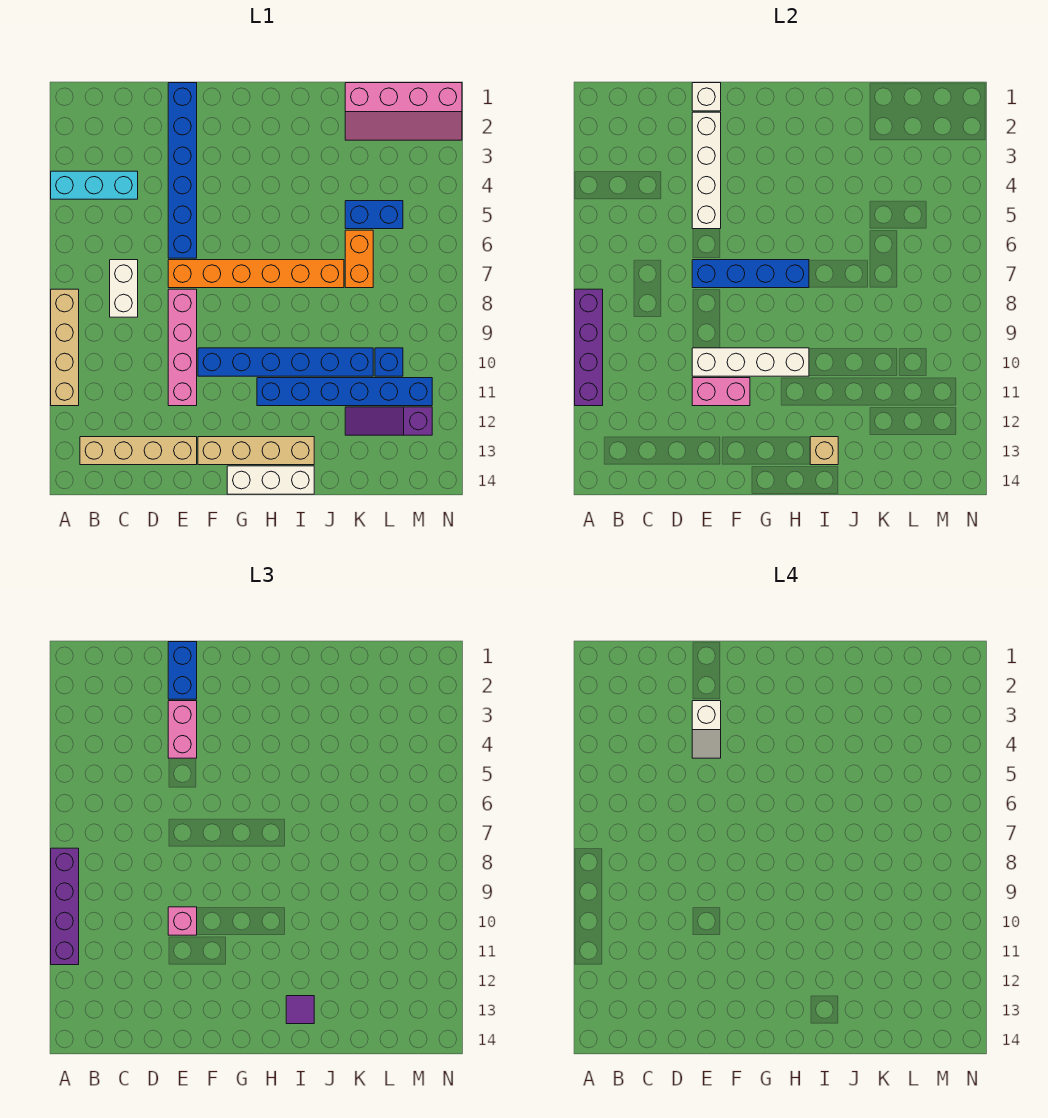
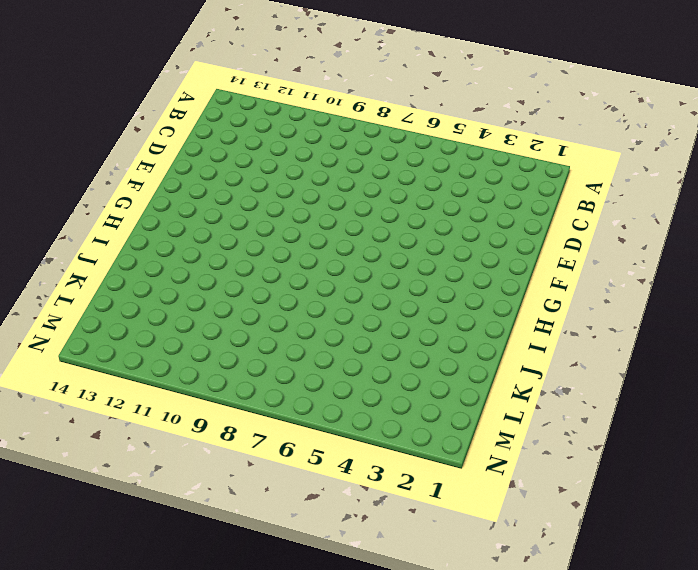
none -> cyan 1x3 brick [51,171,138,199]
none -> tan 1x4 brick [51,289,79,406]
none -> tan 1x4 brick [80,437,197,465]

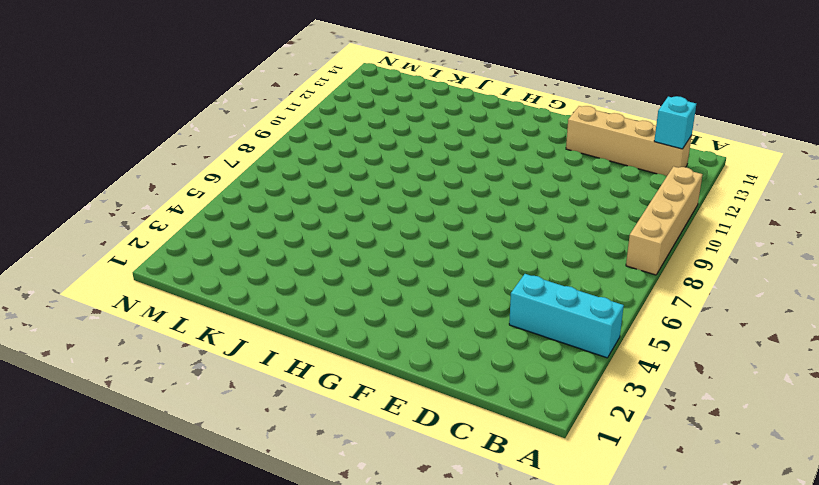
cyan 1x1 brick [654,96,696,149] -> none
none -> white 1x2 brick [110,260,138,317]
none -> blue 1x6 brick [168,83,197,258]
none -> orange 1x6 brick [168,260,344,288]

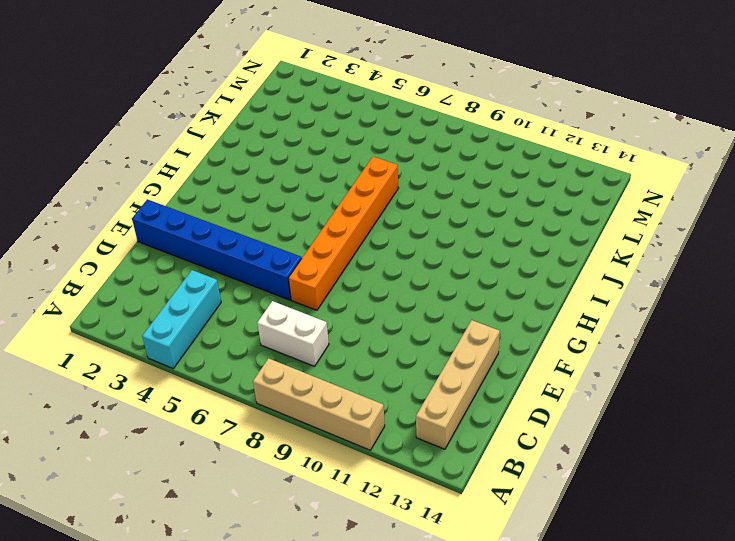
none -> pink 1x4 brick [168,289,197,406]
none -> blue 1x6 brick [198,348,373,376]
none -> tan 1x4 brick [198,437,314,465]

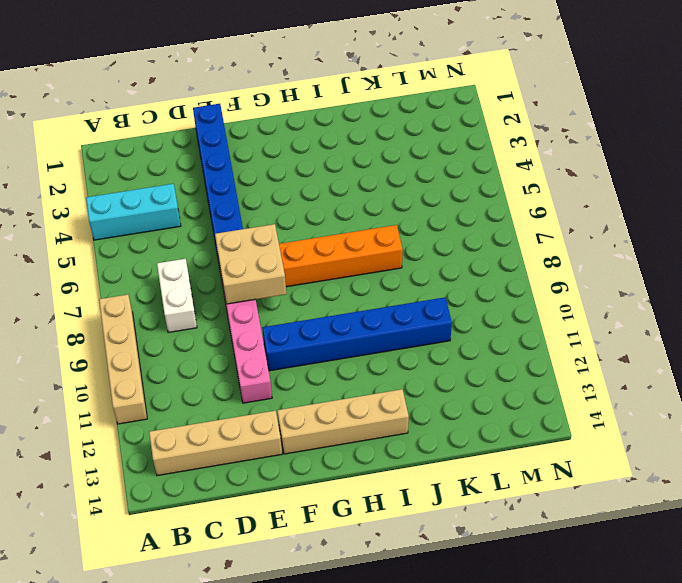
tan 2x2 brick [215,224,286,304] -> blue 1x4 brick [692,260,809,288]
none -> white 1x3 brick [227,466,314,494]
none -> blue 1x6 brick [257,378,432,406]
none -> pink 2x4 slope [345,83,462,140]

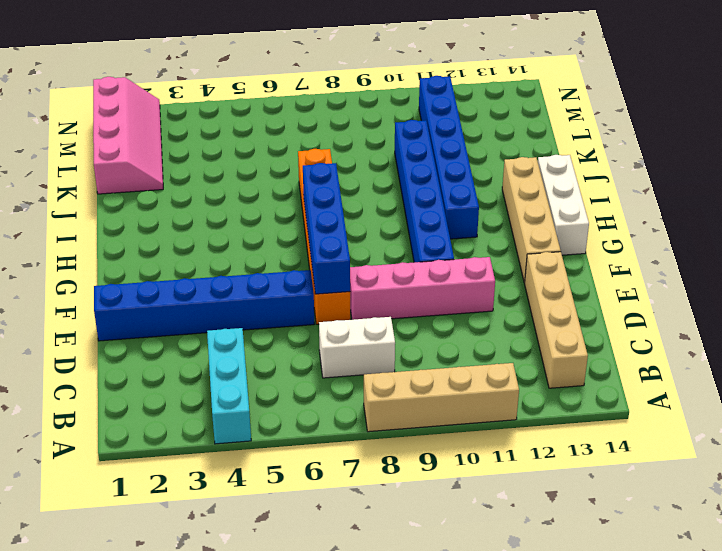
none -> blue 1x2 brick [345,201,403,229]
none -> orange 1x2 brick [345,230,373,288]
none -> purple 1x3 slope [345,407,432,435]

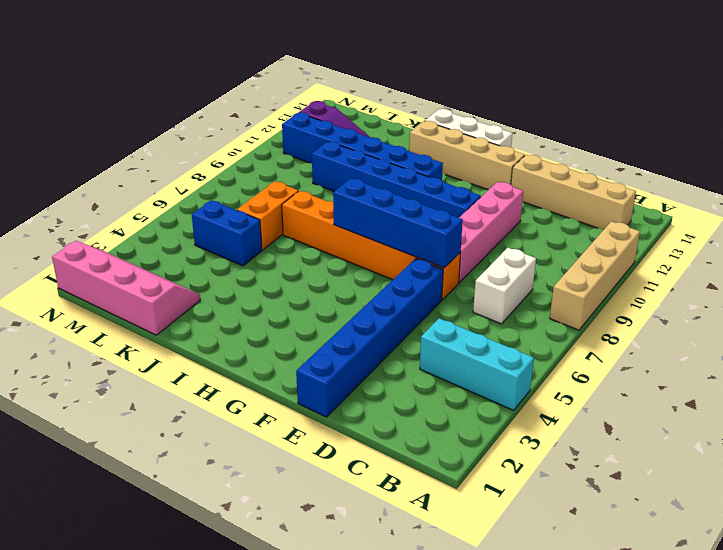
none -> blue 1x1 brick [375,348,403,376]
none -> purple 1x4 brick [575,289,603,406]
none -> white 1x1 brick [692,83,721,111]

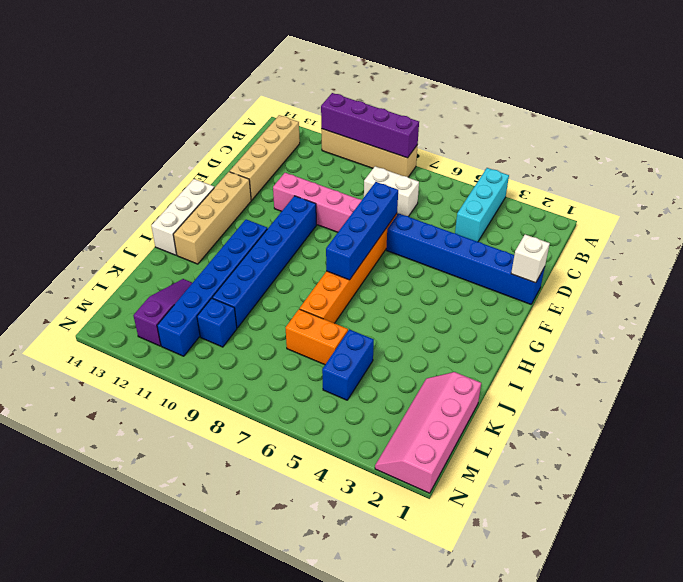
none -> white 1x4 brick [692,112,721,229]
none -> white 1x4 brick [692,348,809,376]
none -> pink 1x2 brick [692,378,750,406]

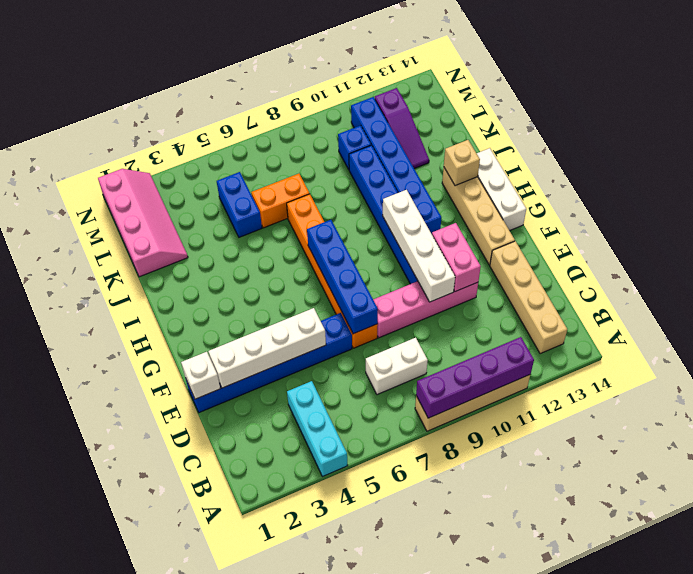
none -> purple 1x4 brick [51,848,79,965]
none -> blue 1x2 brick [168,642,197,699]
none -> pink 1x2 brick [168,701,197,758]

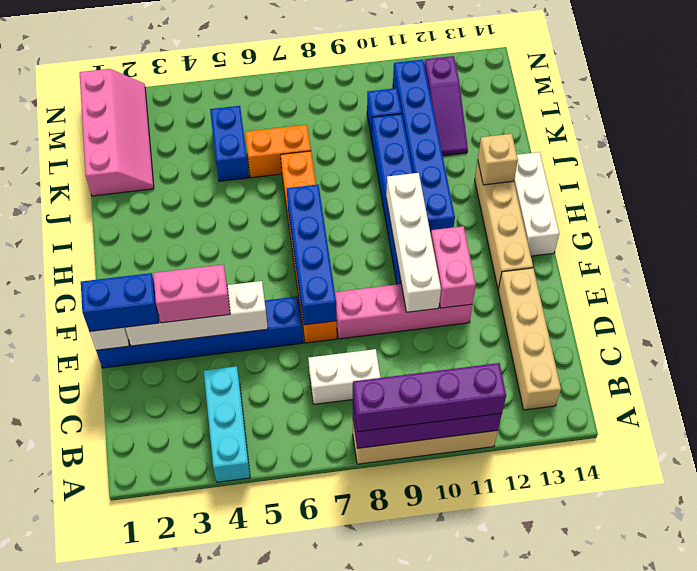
none -> pink 1x1 brick [168,907,197,935]
none -> purple 1x1 tile [286,996,314,1024]
none -> white 1x2 slope [692,701,721,758]

